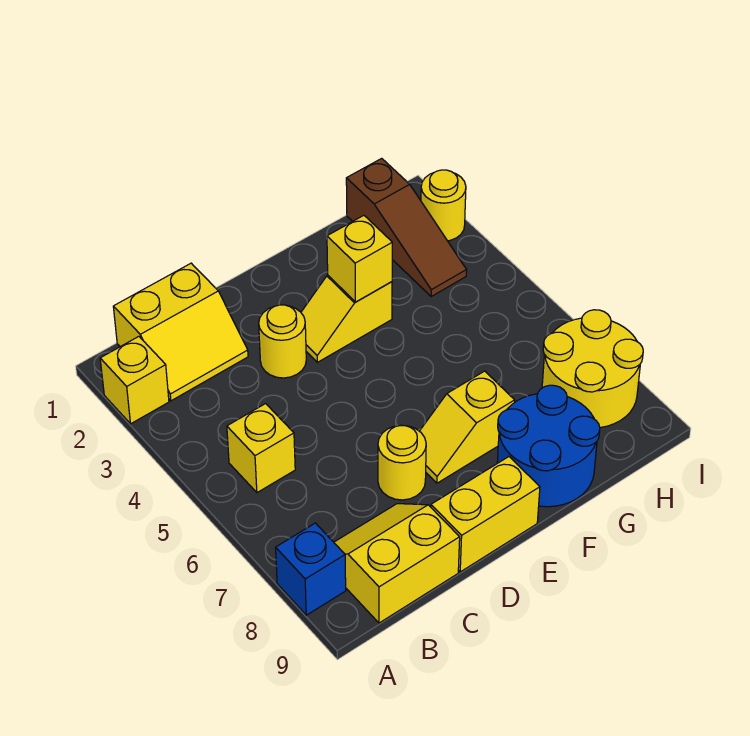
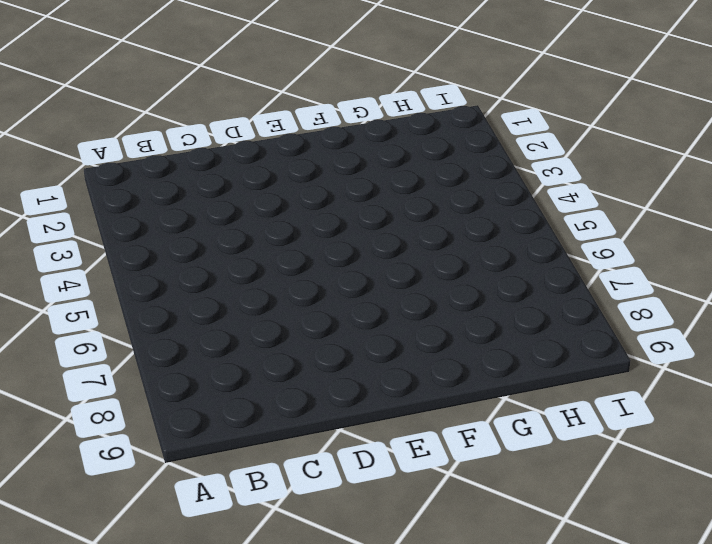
none -> yellow 1x1 brick [100,337,169,424]
none -> blue 1x1 brick [276,523,346,615]
none -> yellow 2x2 slope [113,263,248,401]

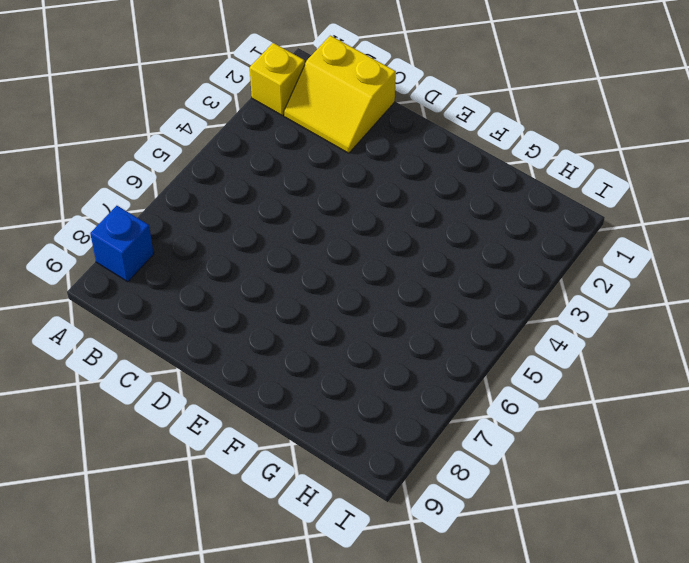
none -> yellow 1x1 brick [227,404,295,493]
none -> yellow 2x2 slope [334,504,460,623]
none -> yellow 1x1 round brick [259,305,306,378]

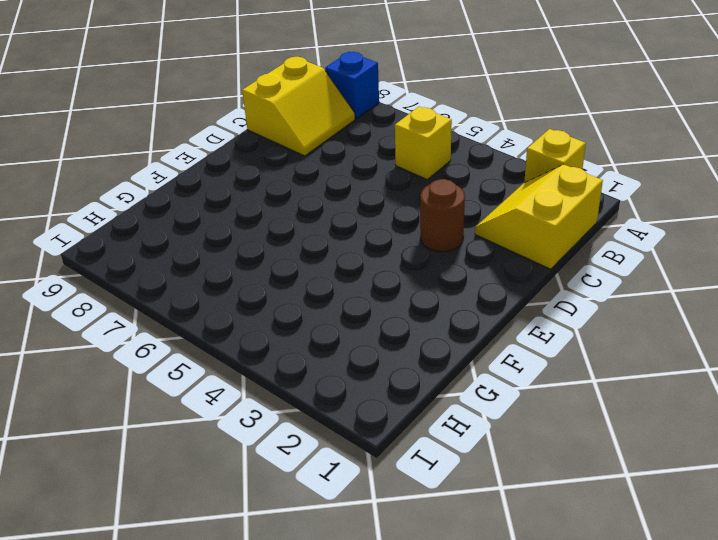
brown 1x1 round brick [420,179,465,252] -> yellow 1x1 round brick [259,305,306,378]
none -> yellow 1x1 round brick [378,425,426,500]
none -> yellow 1x2 brick [431,457,540,572]
none -> yellow 1x2 slope [301,275,392,362]

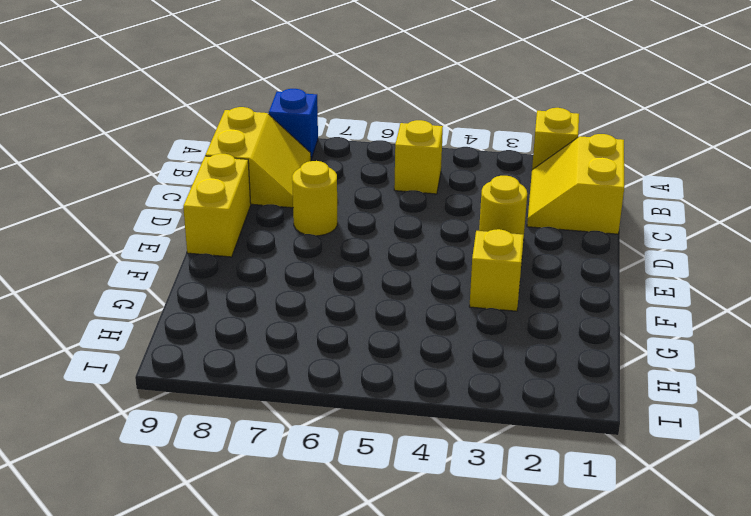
none -> yellow 1x2 slope [420,371,515,483]
none -> blue 2x2 round brick [497,385,600,507]
none -> brown 1x3 slope [346,158,467,297]

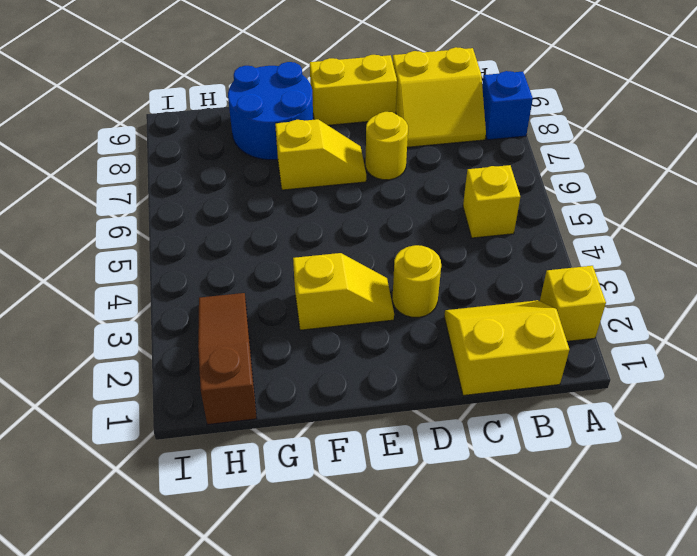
none -> yellow 2x2 round brick [542,310,643,428]
none -> yellow 1x1 round brick [421,170,466,241]
none -> yellow 1x1 brick [327,215,392,302]

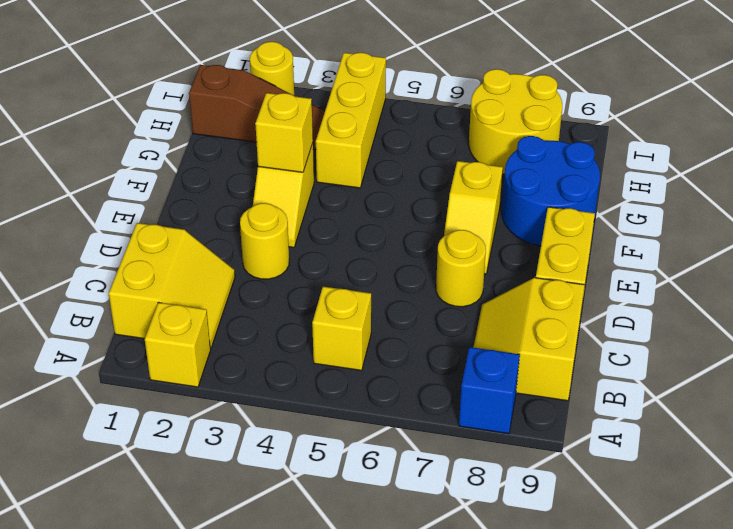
yellow 1x3 brick [316,53,386,188] -> none

